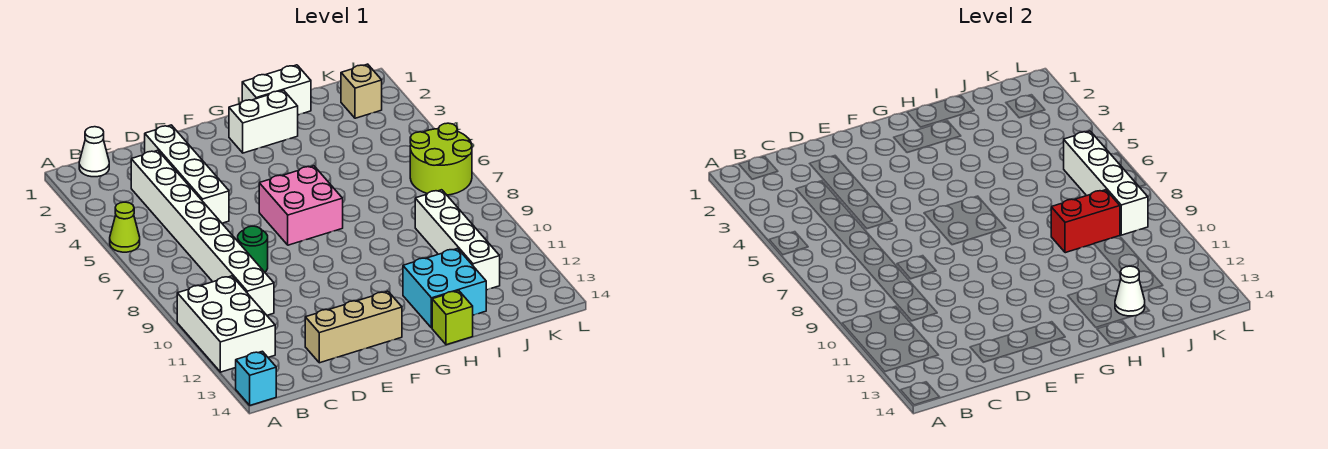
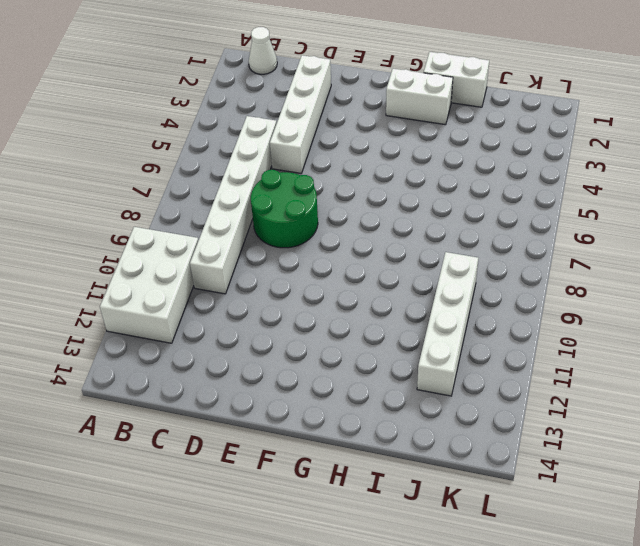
white 1x6 brick [190,116,277,294] -> white 1x8 brick [131,150,274,315]
green 2x2 round brick [251,170,318,248] -> green 1x1 round brick [238,226,268,272]
none -> lime 1x1 cone [110,202,140,252]
none -> cyan 1x1 brick [236,351,276,405]
none -> tan 1x3 brick [305,291,402,363]

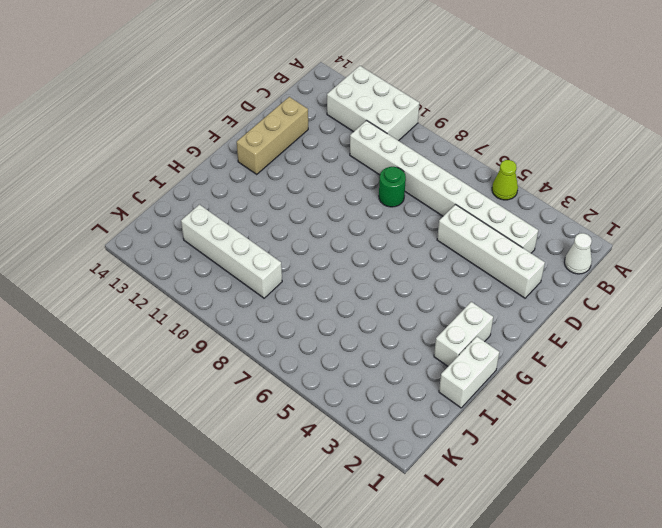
none -> cyan 1x1 brick [236,351,276,405]
none -> pink 2x2 brick [259,166,343,245]
none -> cyan 2x2 brick [403,249,486,328]

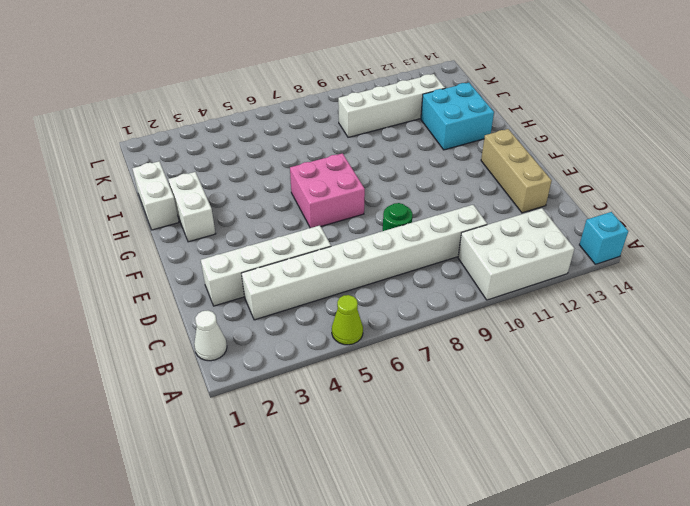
none -> lime 1x1 brick [432,291,473,345]
none -> tan 1x1 brick [341,64,382,118]
none -> lime 2x2 round brick [410,123,472,195]

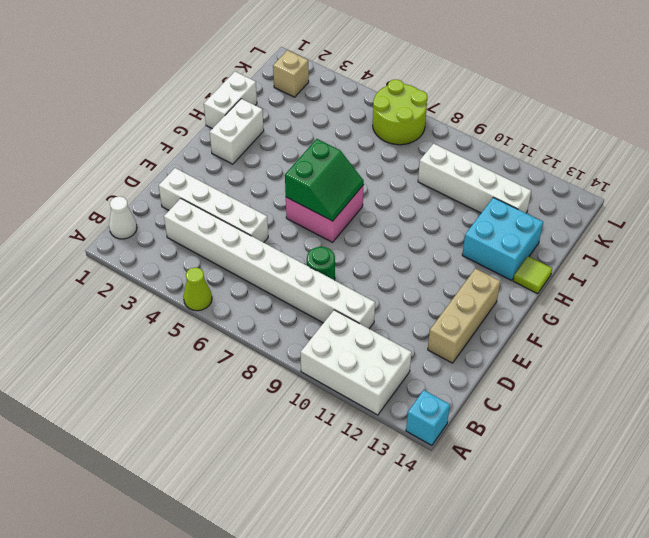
green 2x2 slope [285,139,364,221] -> none
lime 1x1 tile [513,256,552,294] -> lime 1x1 brick [432,291,473,345]
none -> red 1x2 brick [1051,190,1120,253]
none -> white 1x1 cone [1115,266,1145,316]
none -> white 1x4 brick [1064,131,1148,235]

